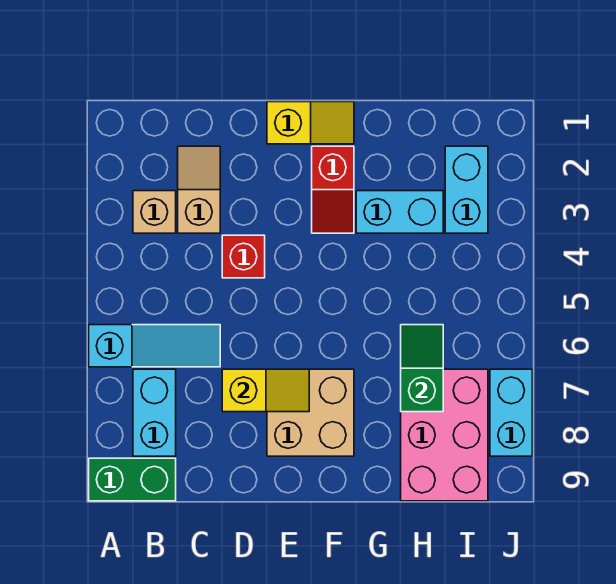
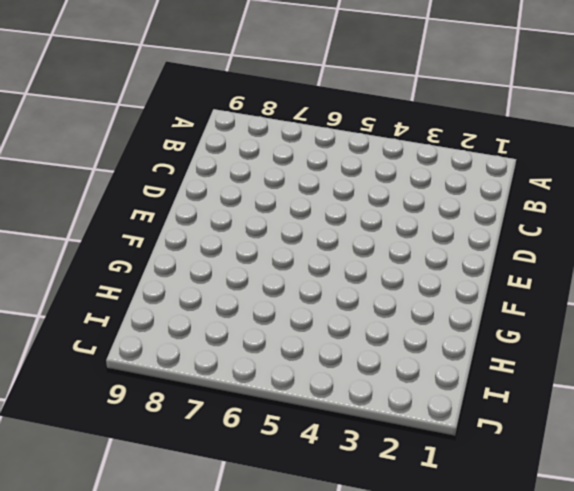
none -> cyan 1x3 slope [89,325,220,367]
none -> green 1x2 brick [89,458,176,501]
none -> tan 1x1 brick [133,191,176,233]

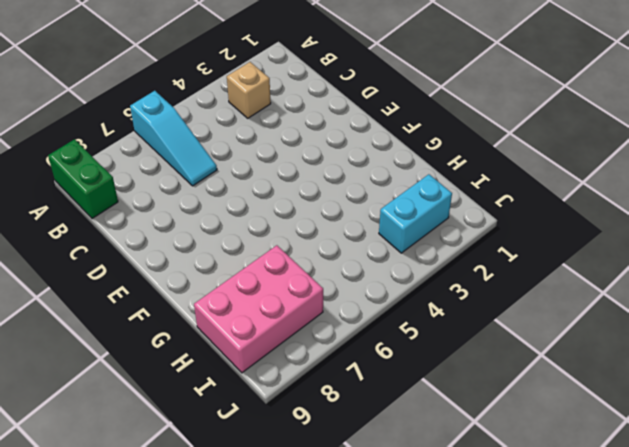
none -> cyan 1x2 brick [133,369,176,456]
none -> tan 1x2 slope [178,146,220,233]
none -> red 1x1 brick [222,235,265,278]

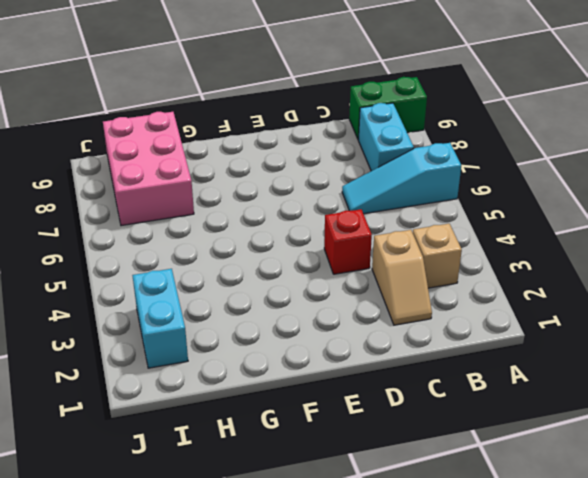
none -> yellow 1x2 slope [267,102,354,144]
none -> tan 2x2 brick [267,369,354,456]
none -> red 1x2 slope [312,146,354,233]

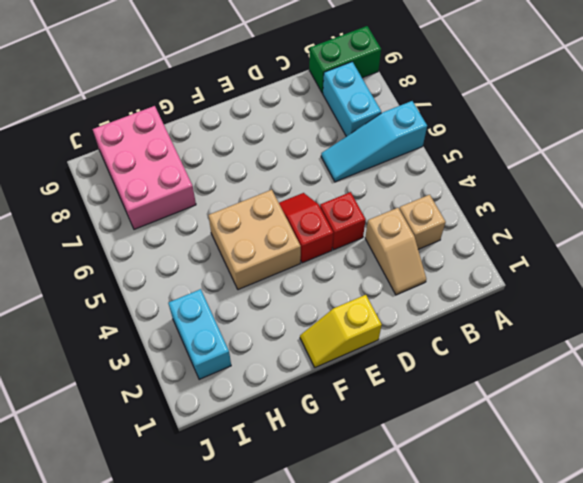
red 1x2 slope [279,193,333,263] -> red 1x2 slope moved to [312,146,354,233]
tan 2x2 brick [208,190,301,290] -> tan 2x2 brick moved to [267,369,354,456]
none -> cyan 1x2 brick [356,191,443,233]
none -> cyan 1x2 brick [490,369,532,456]
none -> yellow 1x2 slope [222,369,309,412]

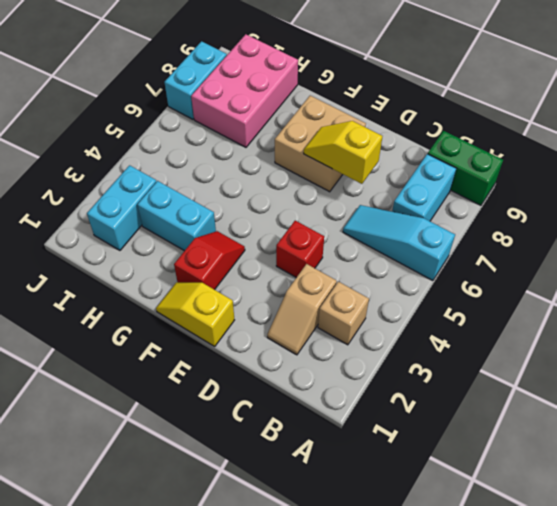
none -> green 1x2 slope [401,325,443,412]

